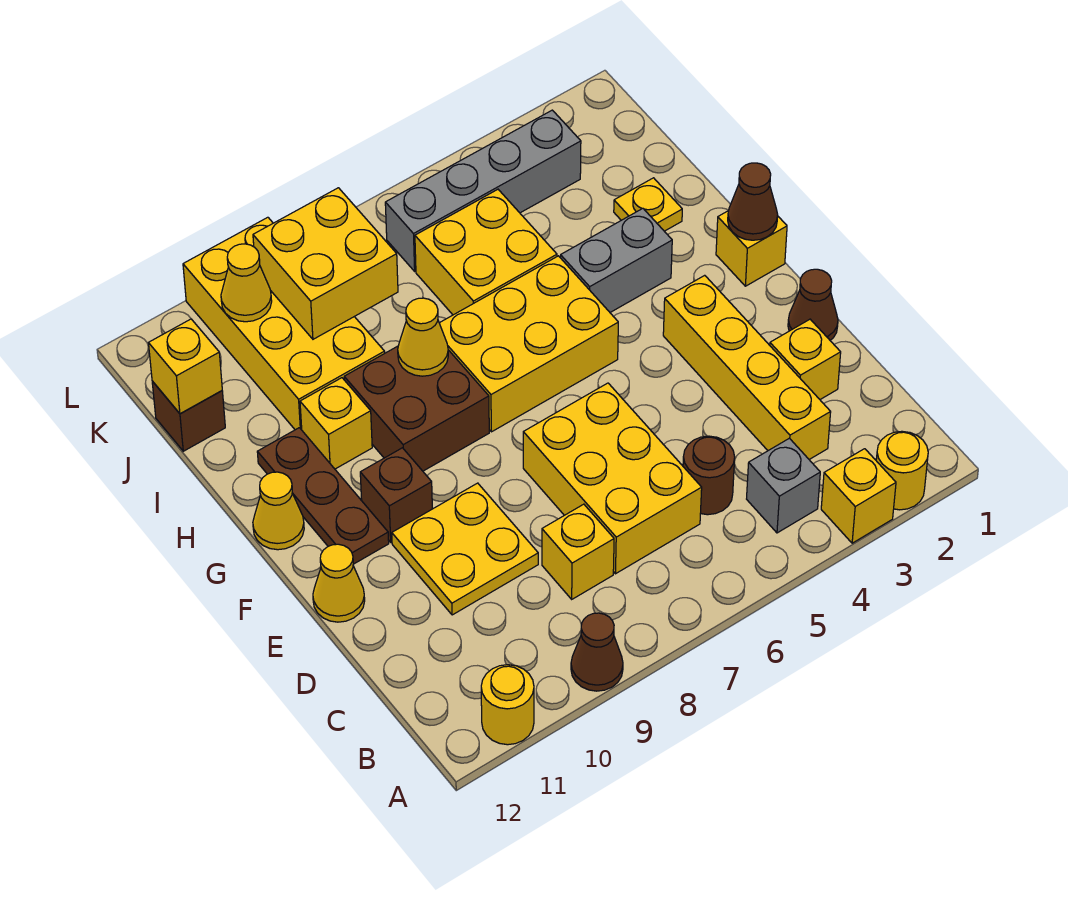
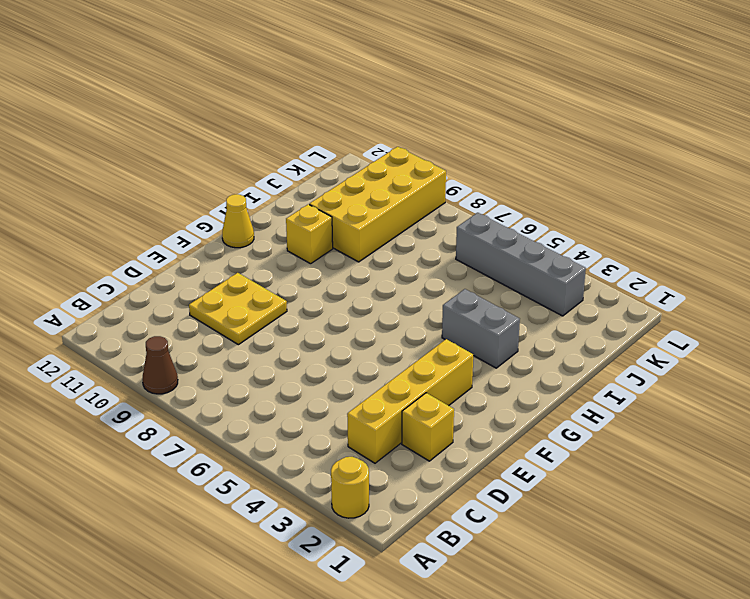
none -> yellow 1x1 brick [821,449,896,543]
none -> yellow 1x1 round brick [481,665,534,745]
none -> grey 1x1 brick [747,438,820,533]
none -> brown 1x1 round brick [683,436,735,515]

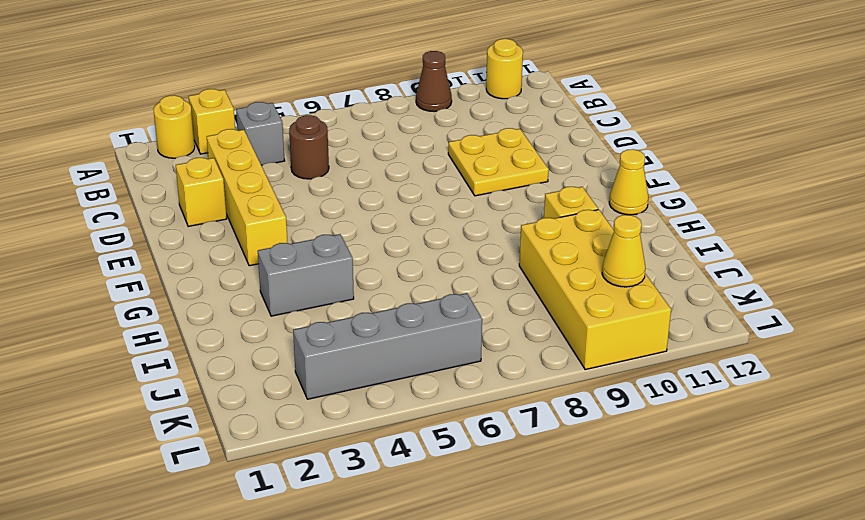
none -> yellow 2x3 brick [523,383,702,574]
none -> yellow 1x1 brick [542,504,614,599]
none -> brown 1x1 cone [788,269,838,340]
none -> yellow 1x1 cone [313,544,365,622]

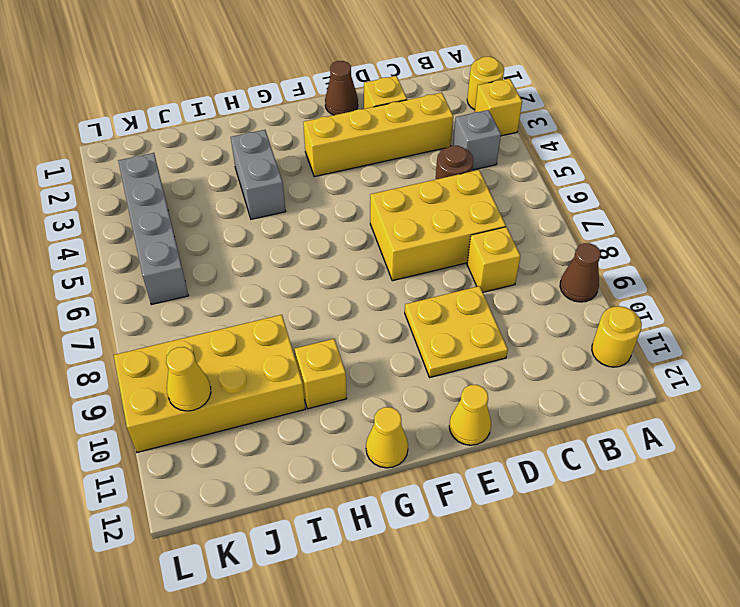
none -> brown 1x1 brick [360,448,432,542]
none -> brown 1x3 plate [257,428,389,564]
none -> yellow 1x1 brick [716,211,787,286]
none -> yellow 2x3 brick [439,256,618,432]

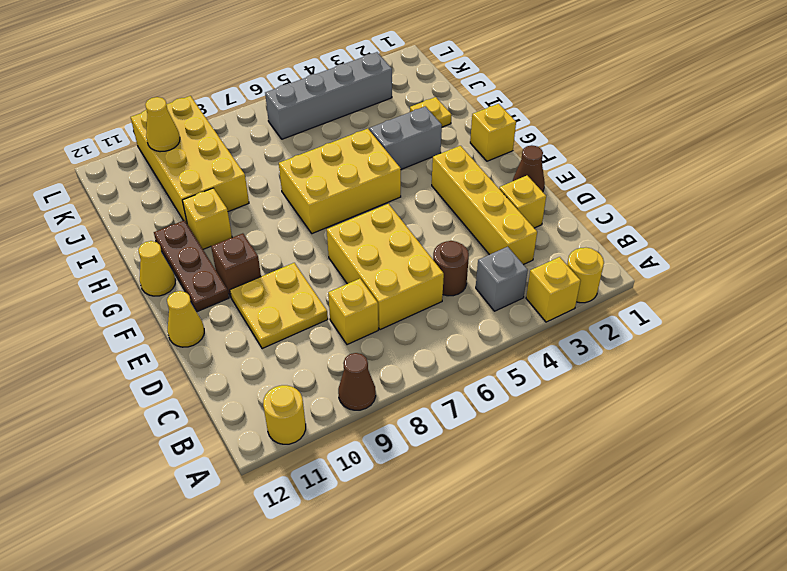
none -> brown 2x2 brick [344,346,489,471]
none -> yellow 2x2 brick [415,189,557,315]
none -> brown 1x1 brick [152,381,225,451]
none -> brown 1x1 cone [728,163,778,240]

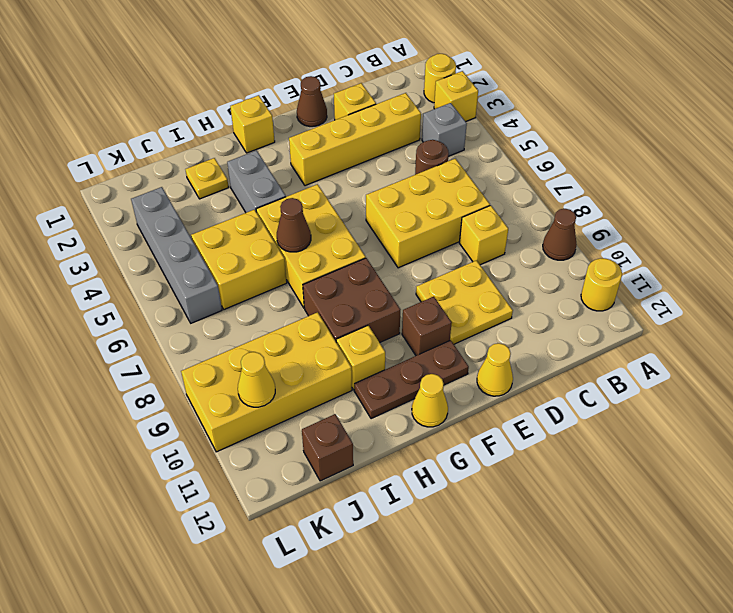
brown 1x1 cone [277,198,311,252] -> brown 1x1 cone moved to [728,163,778,240]
none -> yellow 1x1 cone [398,298,448,376]
none -> yellow 2x2 brick [253,188,398,339]
none -> yellow 1x1 brick [149,319,222,414]

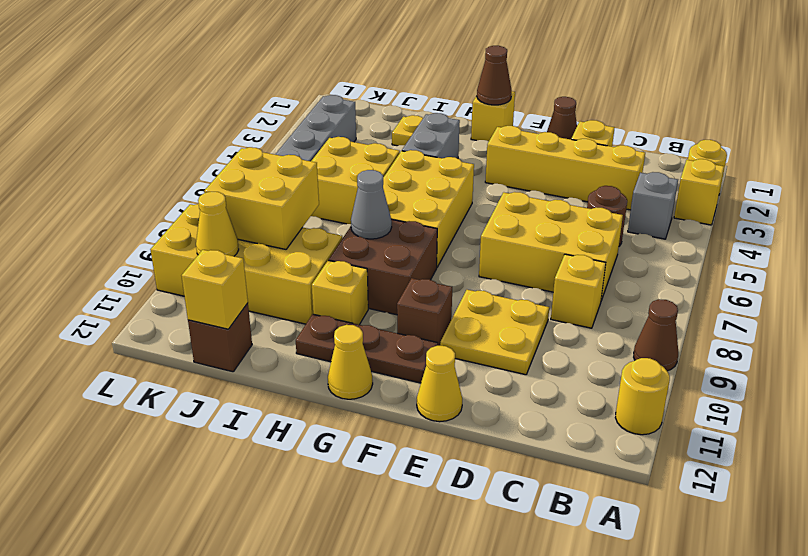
grey 1x1 cone [351,170,392,239] -> yellow 1x1 cone [398,298,448,376]

